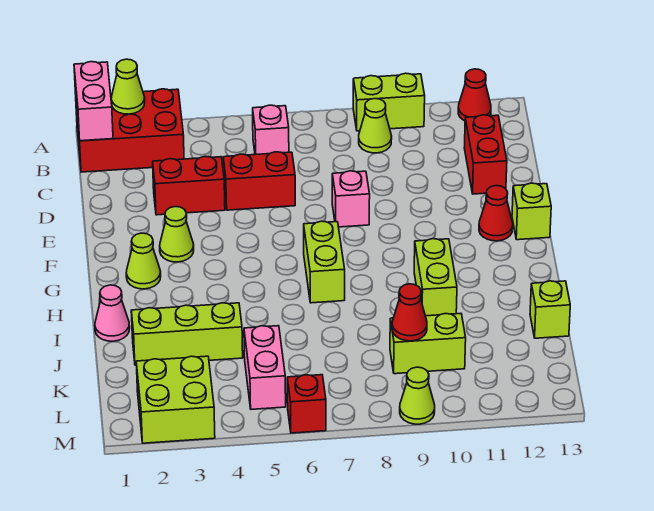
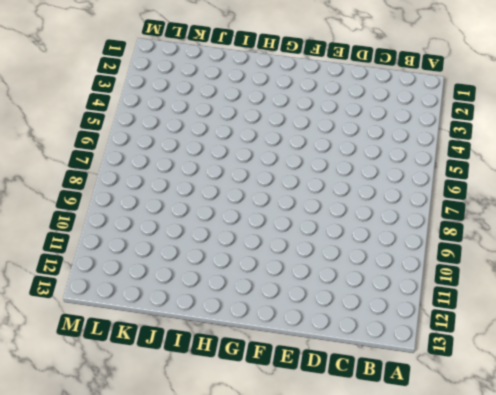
none -> red 2x3 brick [76,89,184,172]
none -> lime 1x2 brick [353,73,425,131]
none -> red 1x1 cone [458,69,491,121]

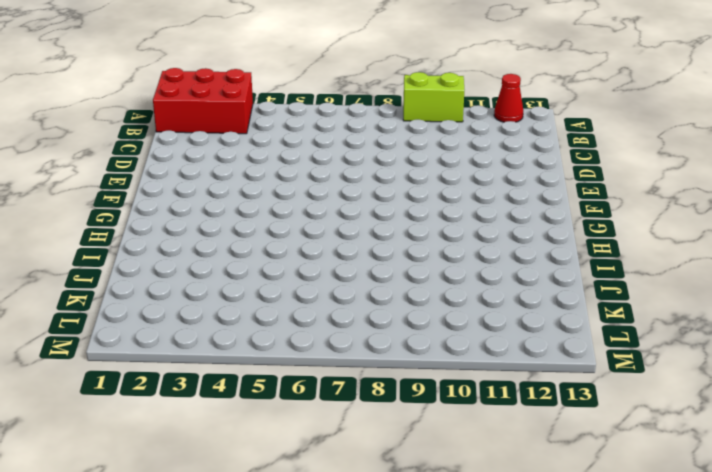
none -> pink 1x1 brick [253,105,289,155]
none -> lime 1x1 cone [359,99,392,153]
none -> red 1x2 brick [464,115,507,194]

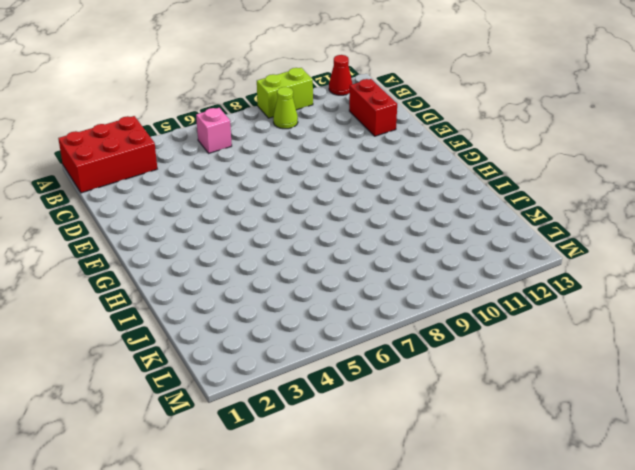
none -> red 1x2 brick [153,156,225,215]
none -> red 1x2 brick [223,152,295,210]
none -> pink 1x1 brick [332,171,370,227]

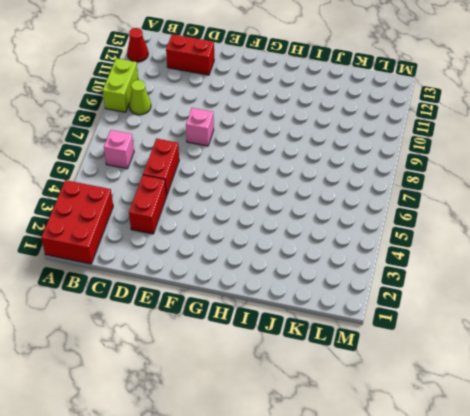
none -> lime 1x1 cone [160,207,194,262]
none -> red 1x1 cone [479,186,513,241]
none -> lime 1x1 brick [512,183,551,240]

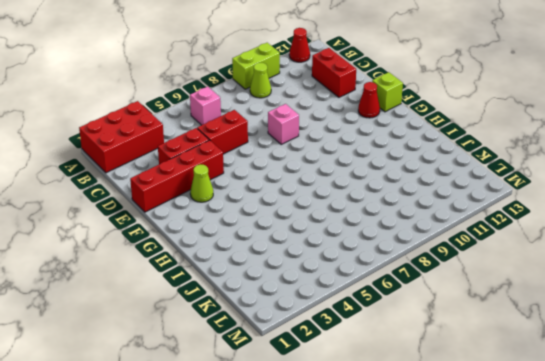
red 1x4 brick [130,140,224,212] -> none
none -> lime 1x1 cone [126,233,161,289]
none -> lime 1x2 brick [304,221,345,303]
none -> lime 1x2 brick [414,239,457,316]

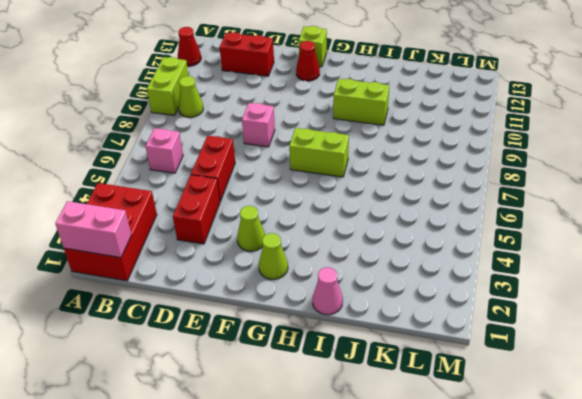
none -> lime 1x3 brick [131,303,243,365]
none -> lime 1x1 brick [530,281,570,338]
none -> pink 1x2 brick [244,326,286,409]

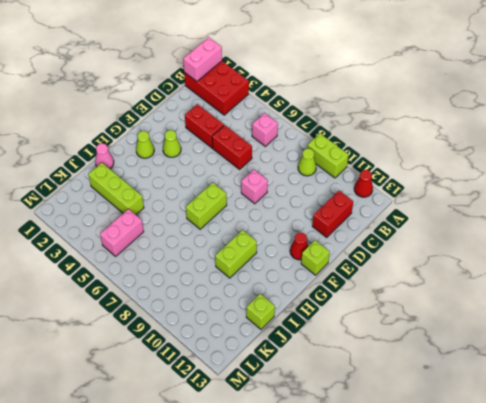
none -> lime 1x2 brick [390,314,466,374]
none -> lime 2x2 brick [136,356,215,443]
none -> red 1x1 brick [287,375,326,433]

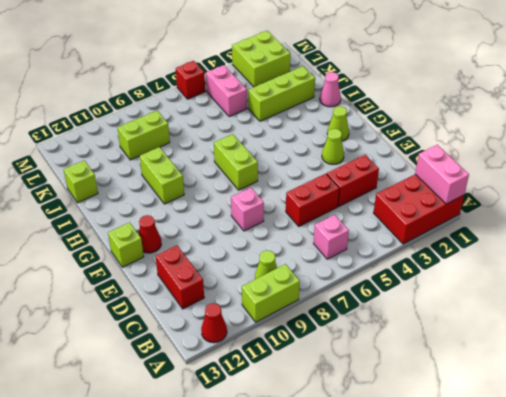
none -> lime 1x1 cone [400,367,435,424]
none -> lime 1x1 cone [111,59,145,114]
none -> red 1x1 cone [392,284,427,341]

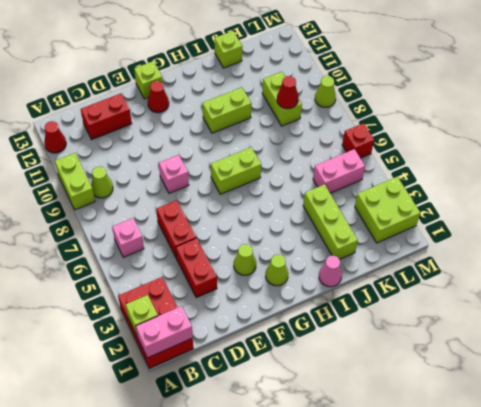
lime 1x1 brick [126,295,158,335] -> lime 1x1 cone [111,59,145,114]

